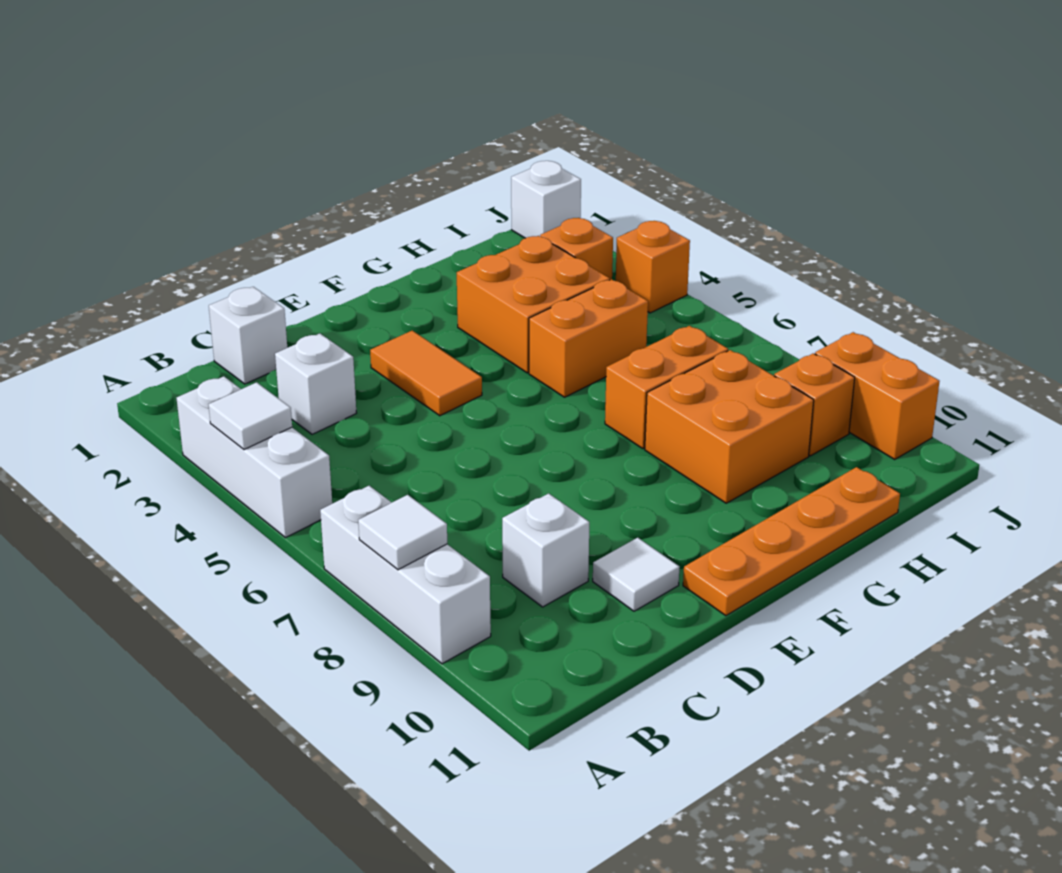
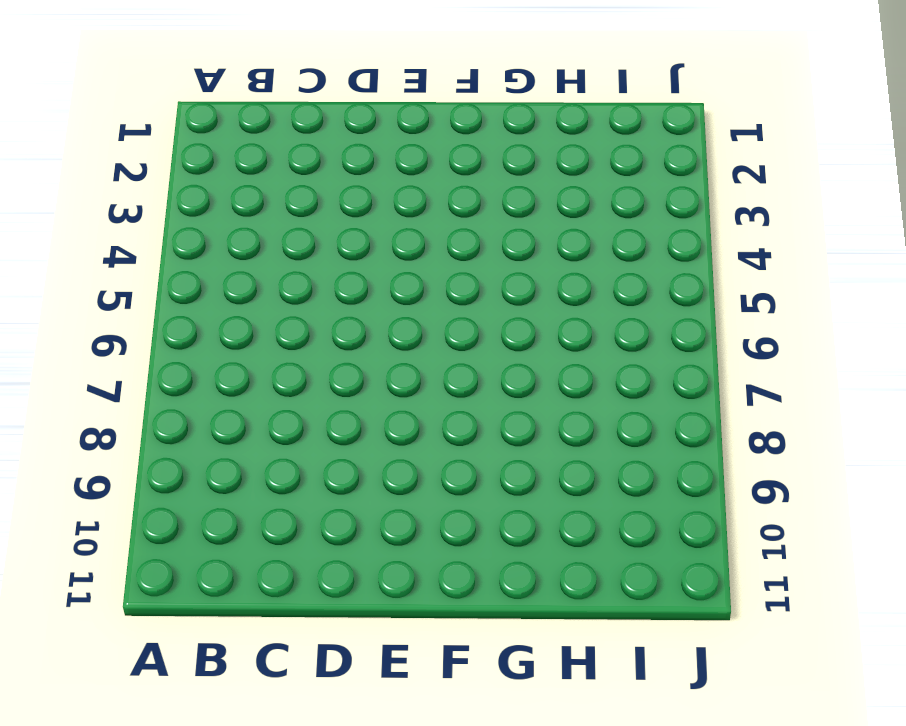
none -> white 1x3 brick [177,376,332,538]
none -> white 1x3 brick [320,486,491,664]
none -> white 1x1 brick [209,287,287,384]

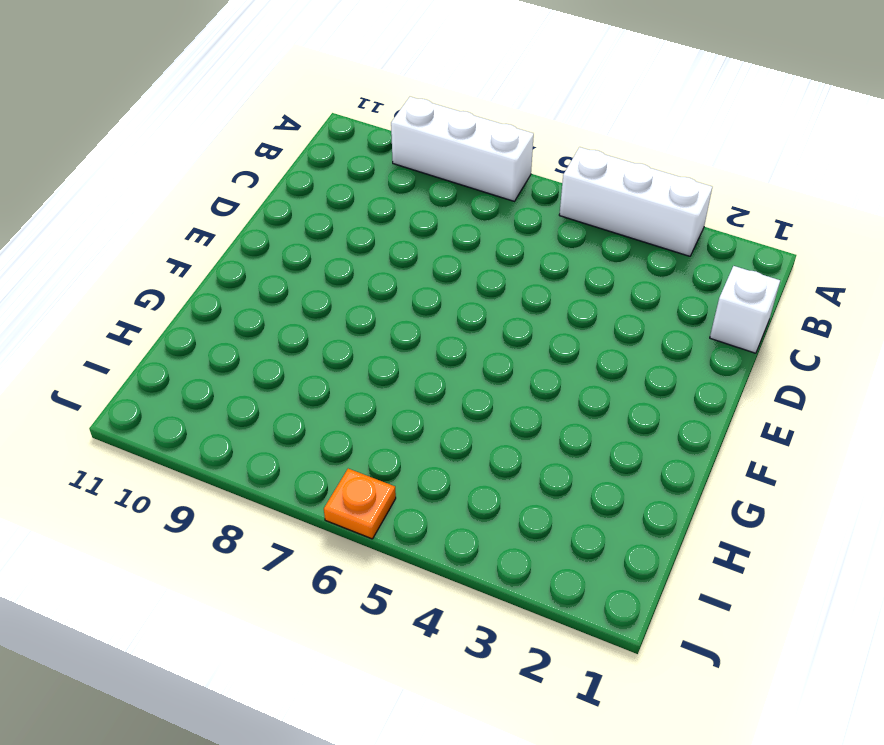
orange 1x1 plate [324,469,396,539] -> none
none -> white 1x1 brick [275,334,356,434]
none -> white 1x1 brick [502,493,589,607]
none -> white 1x1 tile [593,538,679,611]

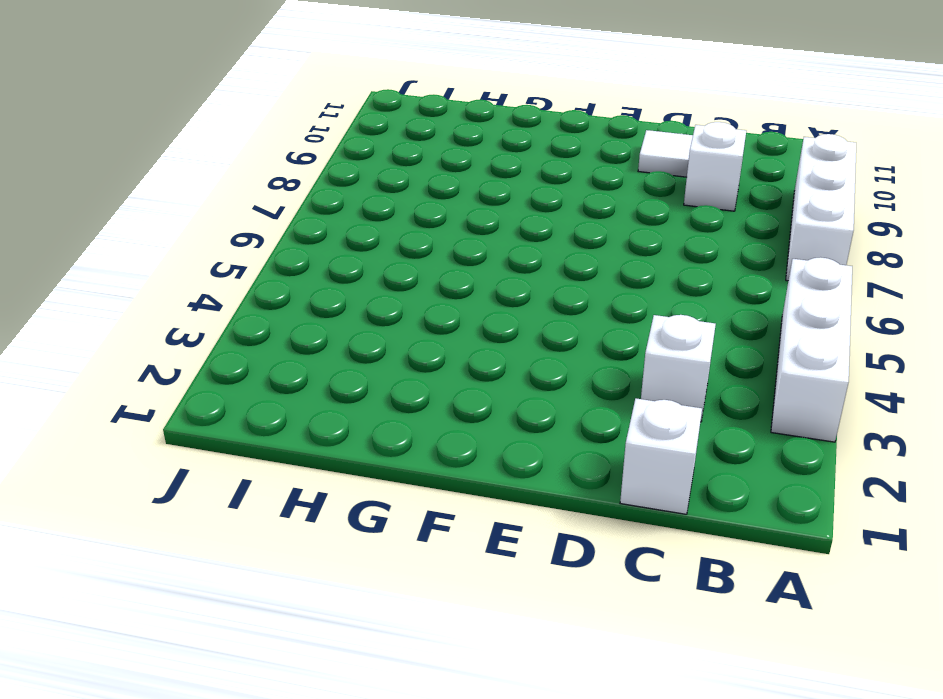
none -> orange 1x2 tile [370,331,482,416]
none -> orange 1x4 plate [683,467,900,616]
none -> orange 2x2 brick [457,236,610,373]

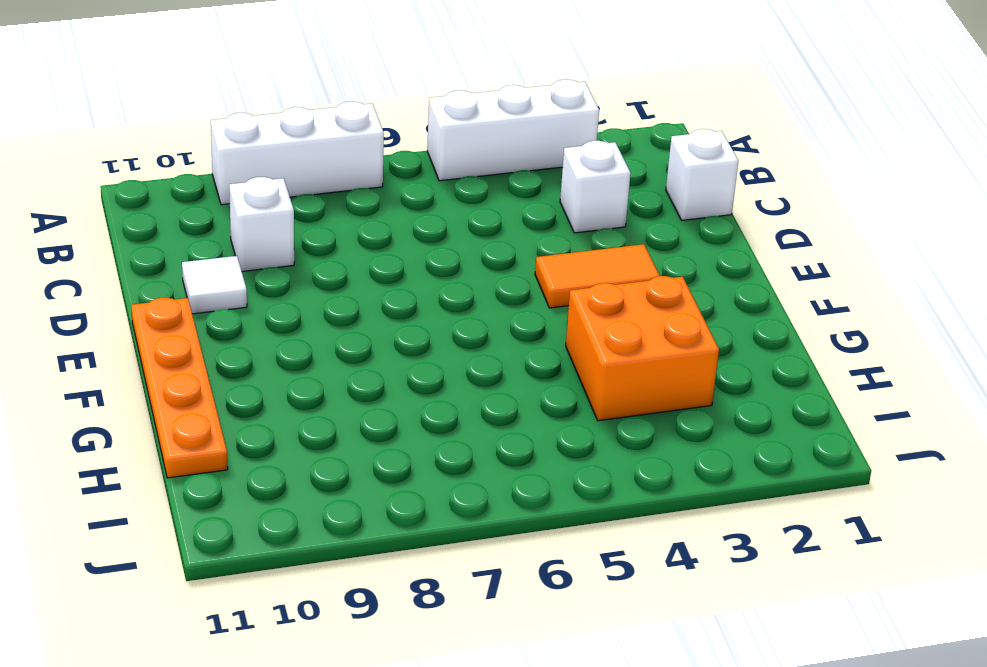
none -> orange 1x2 brick [529,279,648,397]
none -> orange 1x2 brick [605,326,728,449]
none -> orange 2x2 brick [645,350,814,503]

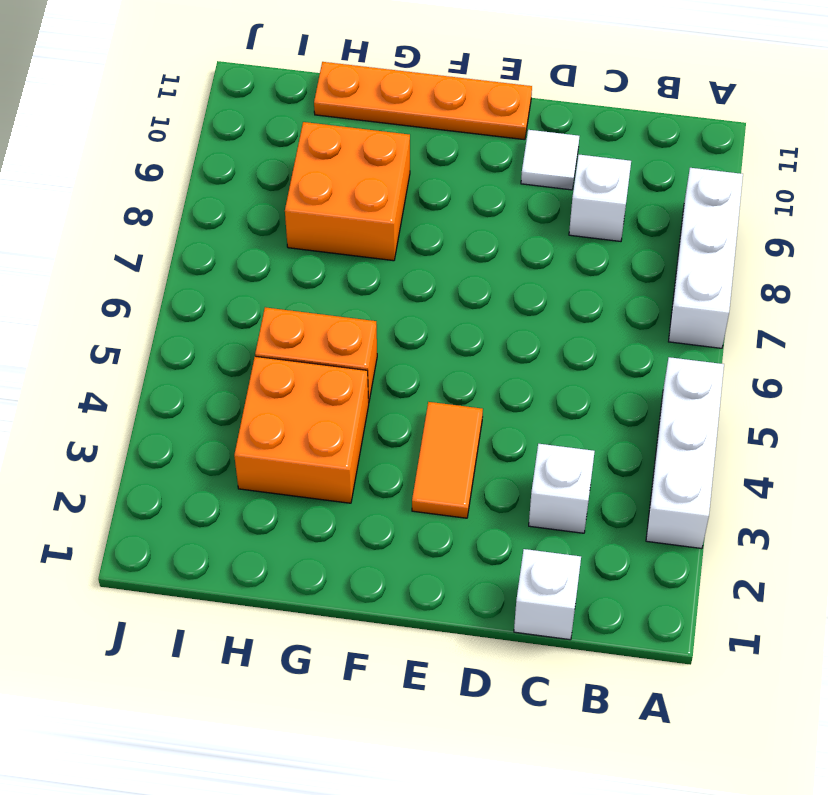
none -> orange 1x2 brick [605,326,728,449]
none -> orange 1x1 brick [540,218,613,280]
none -> orange 1x1 brick [774,353,855,456]

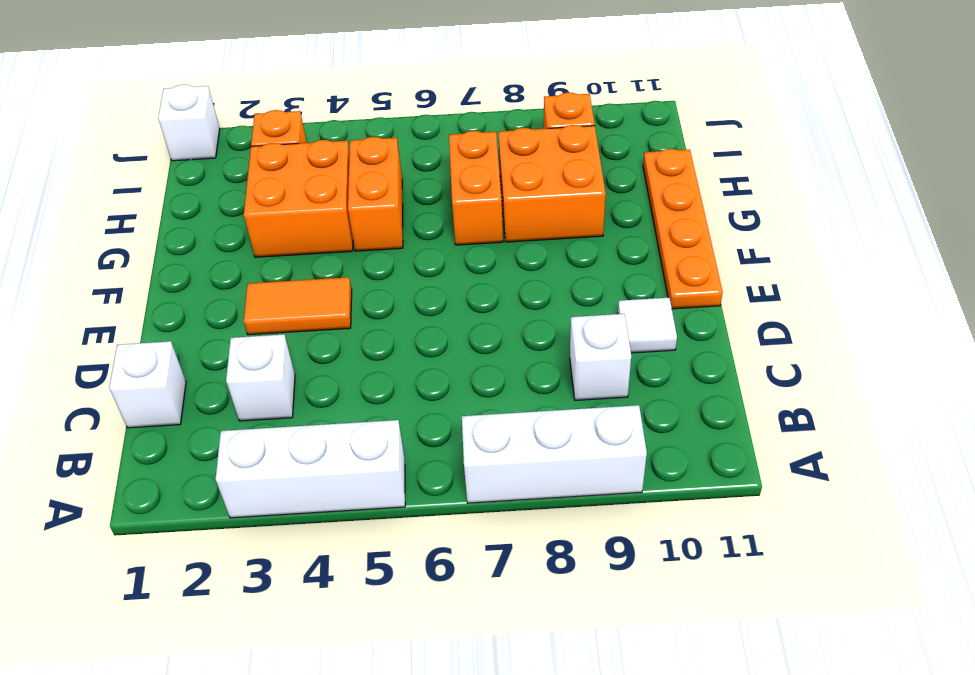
none -> orange 1x1 brick [616,221,690,313]
none -> orange 1x2 brick [815,332,940,459]
none -> white 1x1 tile [208,382,292,450]

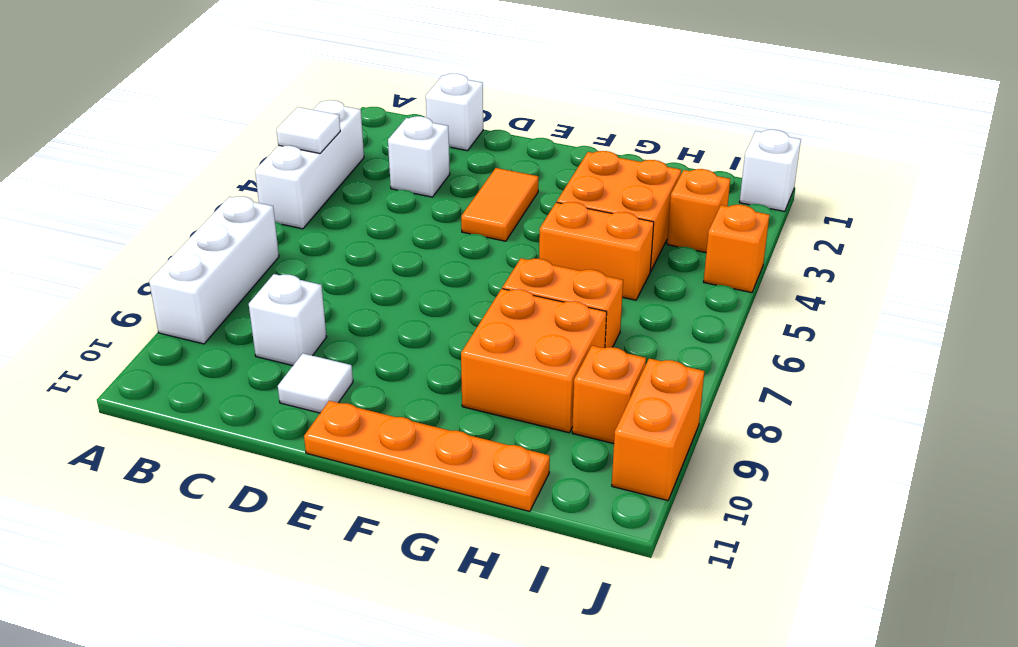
none -> white 1x1 tile [358,495,447,570]

